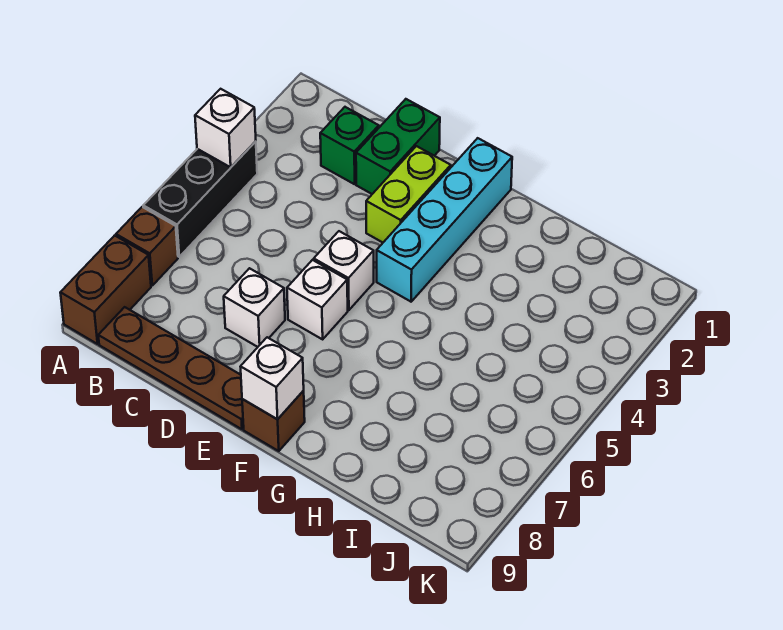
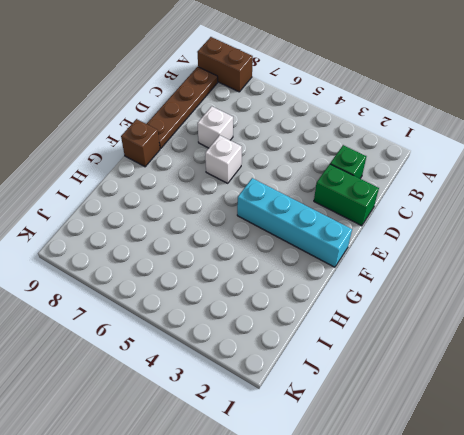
none -> black 1x3 brick [143,141,257,257]
none -> brown 1x1 brick [116,207,178,285]
none -> lime 1x2 brick [366,146,451,242]

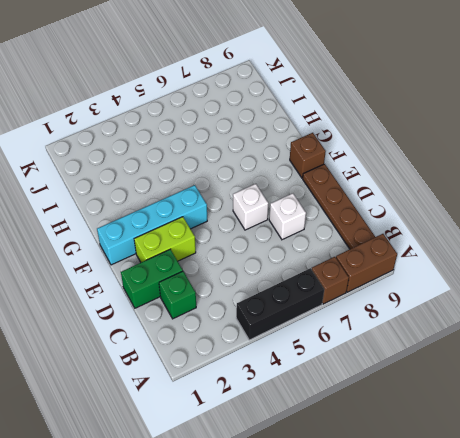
none -> white 1x1 brick [314,231,374,310]
none -> white 1x1 brick [195,89,256,167]
none -> white 1x1 brick [240,337,304,419]

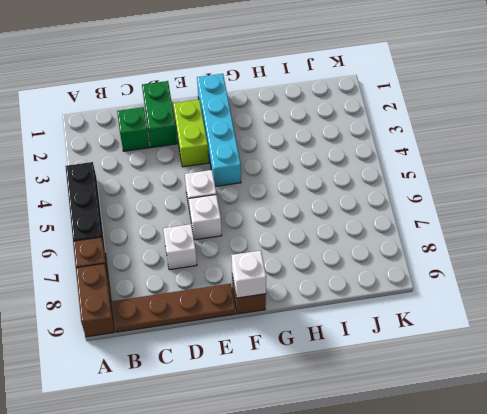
none -> white 1x1 brick [195,89,256,167]

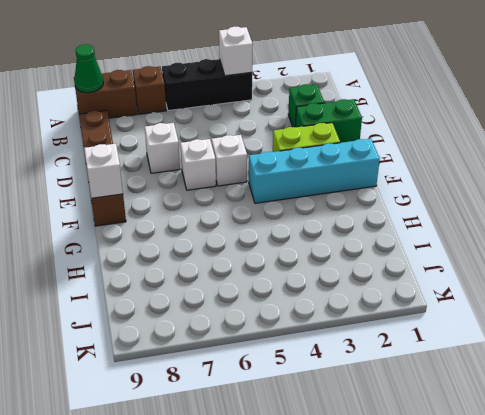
green 1x1 cone [74,44,103,93] -> none

